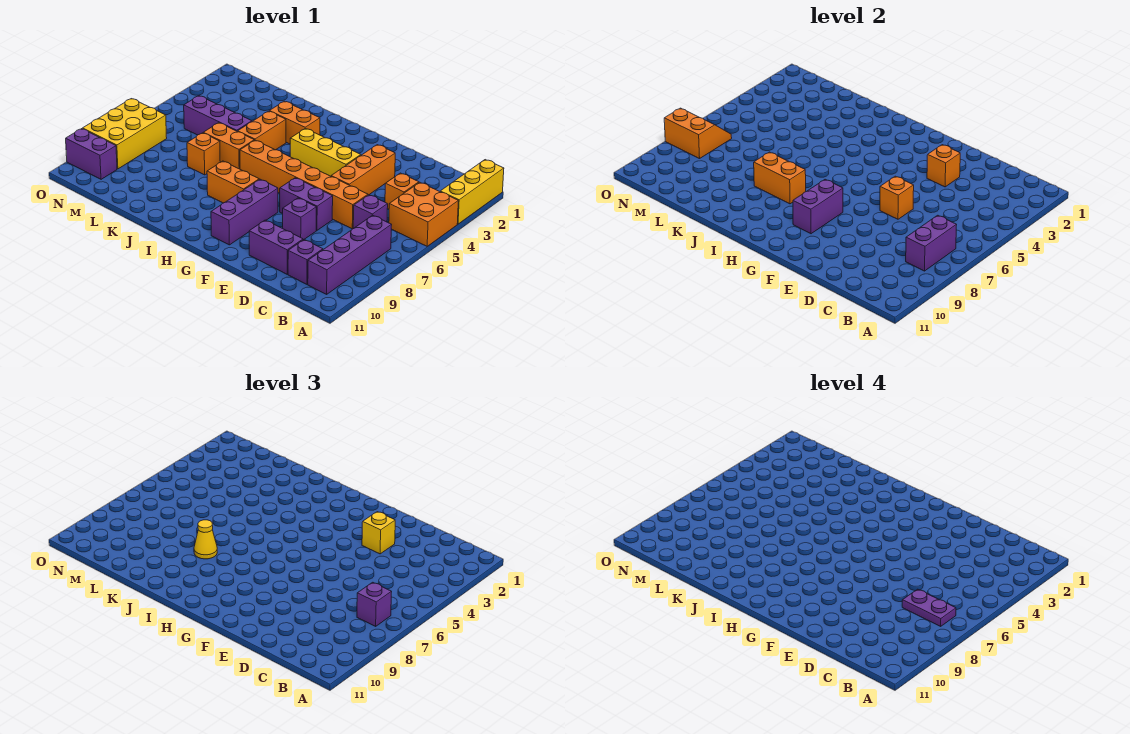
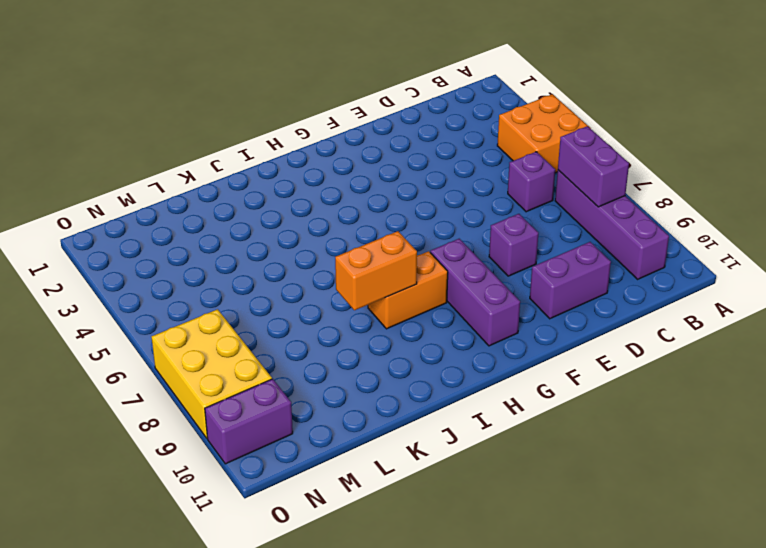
none -> yellow 1x3 brick [440,160,504,224]
none -> orange 1x1 brick [385,173,419,209]
none -> purple 1x1 brick [288,239,323,284]
none -> orange 1x6 brick [240,140,368,229]

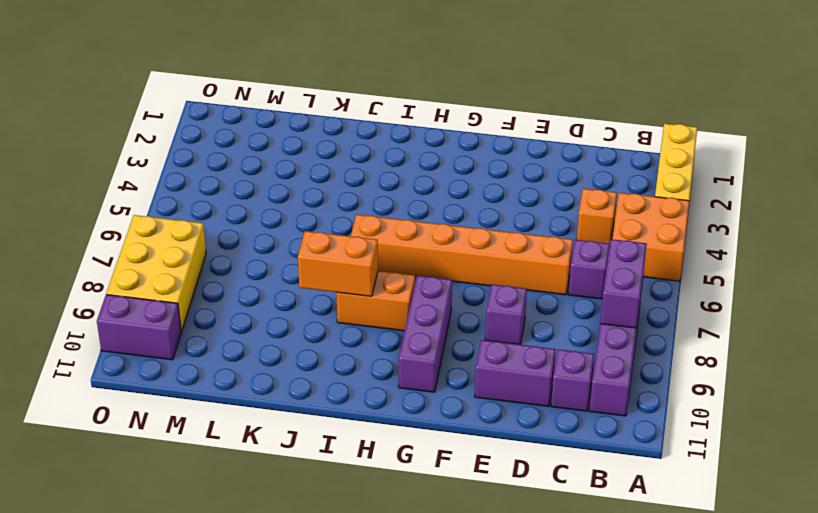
none -> orange 1x3 brick [331,145,395,195]
none -> purple 1x2 brick [280,178,333,230]
none -> yellow 1x3 brick [290,128,361,176]
none -> orange 1x2 brick [269,101,320,144]

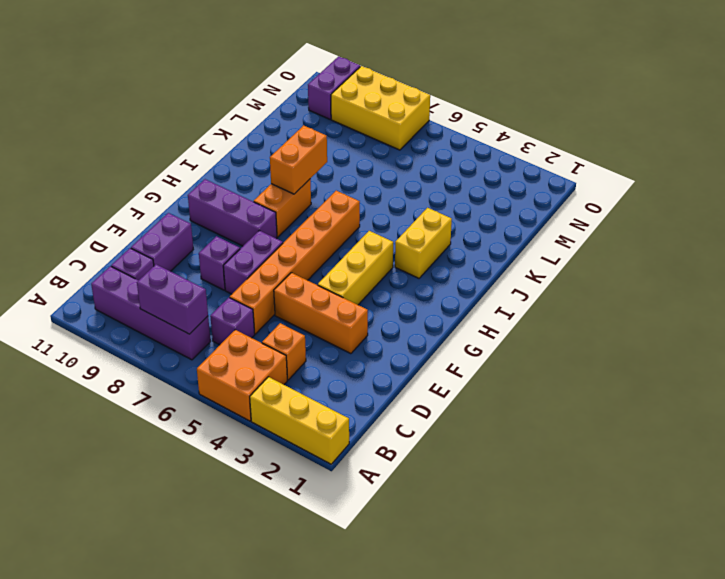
yellow 1x2 brick [395,208,452,278] -> orange 1x2 brick [269,101,320,144]
none -> orange 1x2 brick [238,111,286,150]
none -> orange 1x2 brick [204,123,254,169]
none -> purple 1x3 brick [184,96,252,135]
none -> orange 1x1 brick [187,133,220,175]

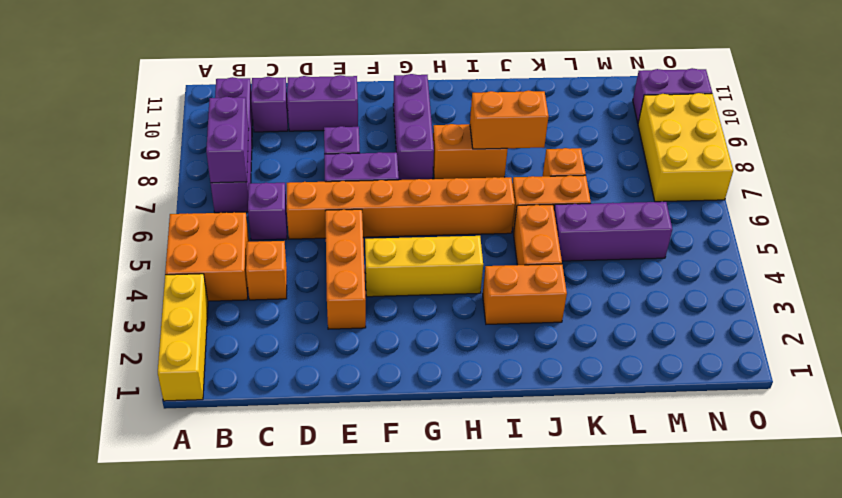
none -> orange 1x1 brick [927,145,960,187]
none -> orange 1x1 brick [880,176,914,219]
none -> purple 1x2 brick [793,179,843,234]
none -> orange 2x2 slope [664,108,732,159]

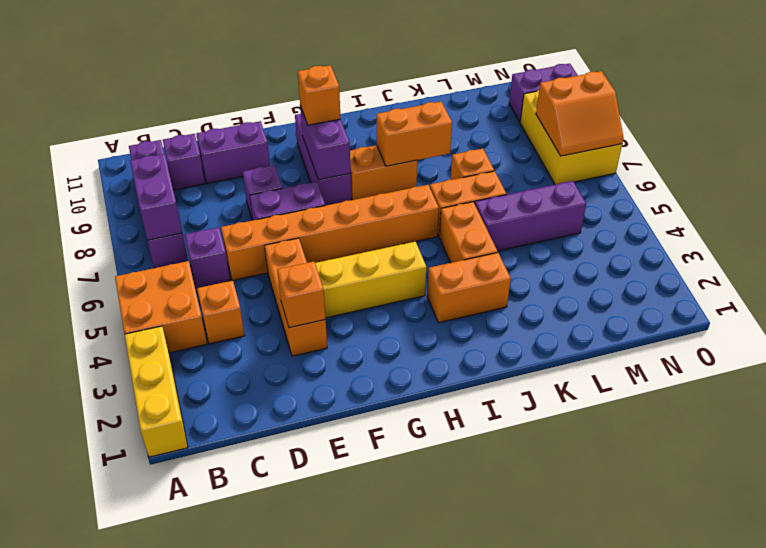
orange 1x1 brick [298,65,341,125] -> orange 1x1 brick moved to [880,176,914,219]
none -> purple 1x1 brick [357,582,391,626]
none -> yellow 1x1 brick [362,512,395,554]
none -> yellow 1x1 cone [194,520,217,559]
none -> purple 1x2 plate [902,589,956,626]

